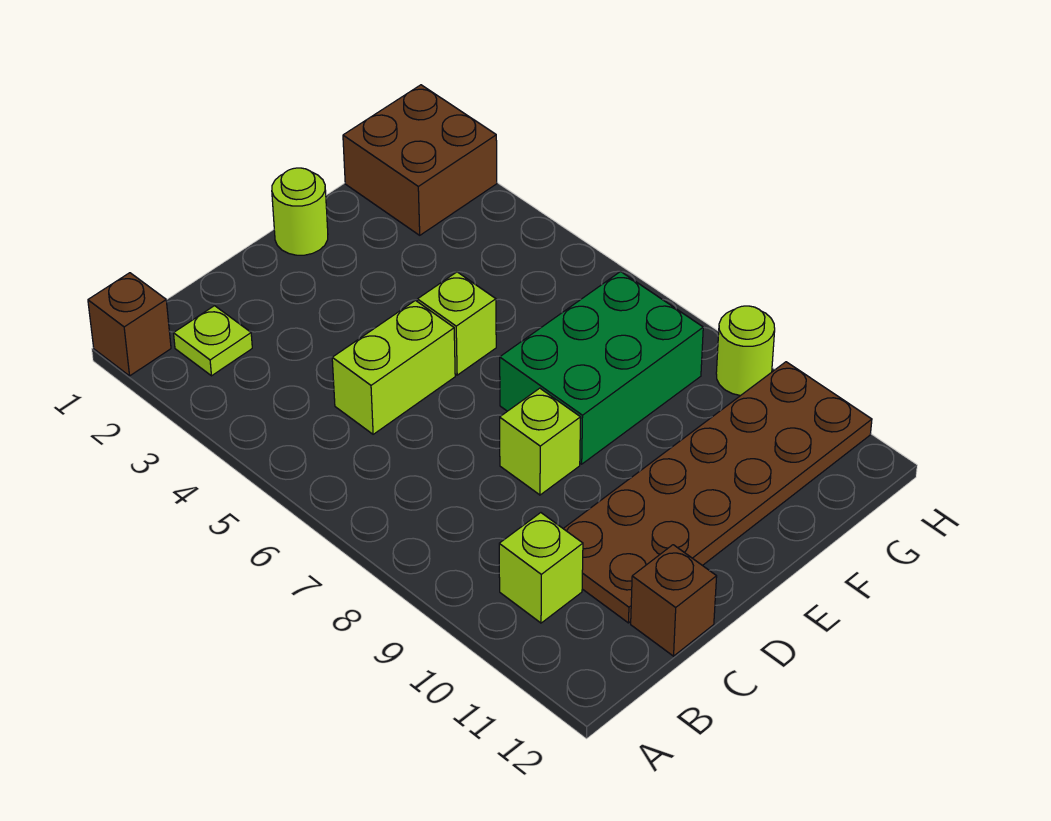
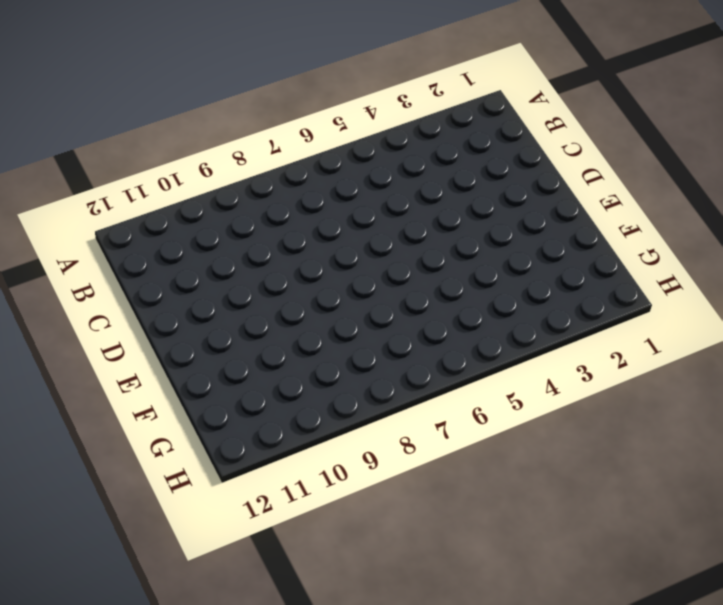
none -> brown 1x1 brick [88,273,171,376]
none -> lime 1x1 plate [174,306,252,376]
none -> lime 1x1 brick [499,513,583,623]

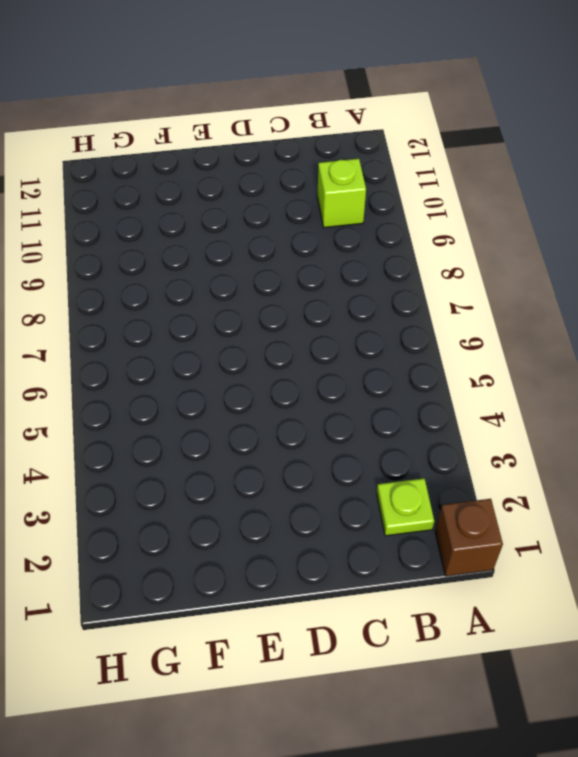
none -> lime 1x2 brick [332,300,455,434]
none -> brown 2x6 plate [563,362,872,623]
none -> brown 1x1 brick [631,545,717,656]

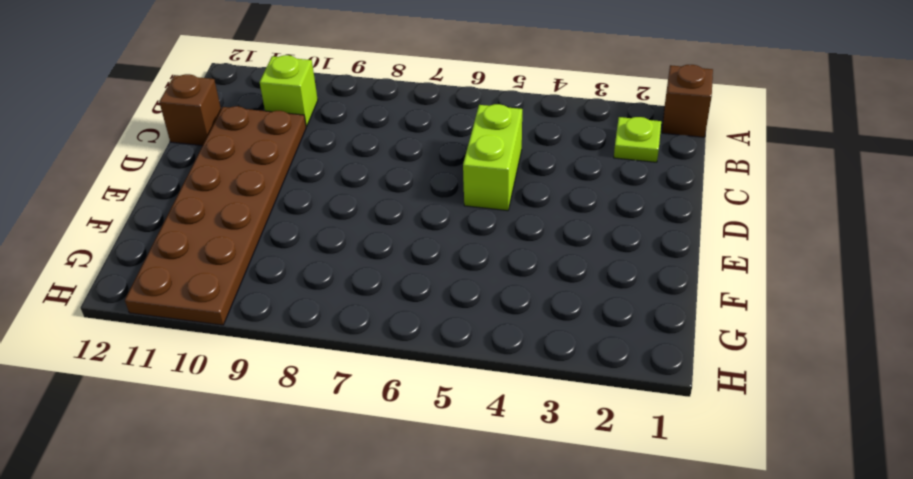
none -> lime 1x1 brick [500,388,581,495]
none -> lime 1x1 round brick [272,168,328,255]
none -> lime 1x1 brick [417,272,496,375]

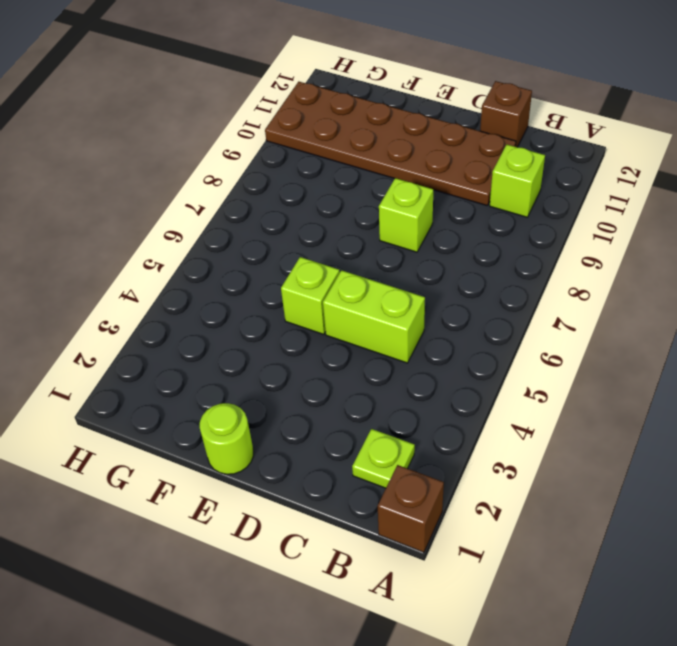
none -> green 2x3 brick [500,271,703,464]
none -> brown 2x2 brick [343,85,497,235]
none -> lime 1x1 round brick [716,306,775,396]

